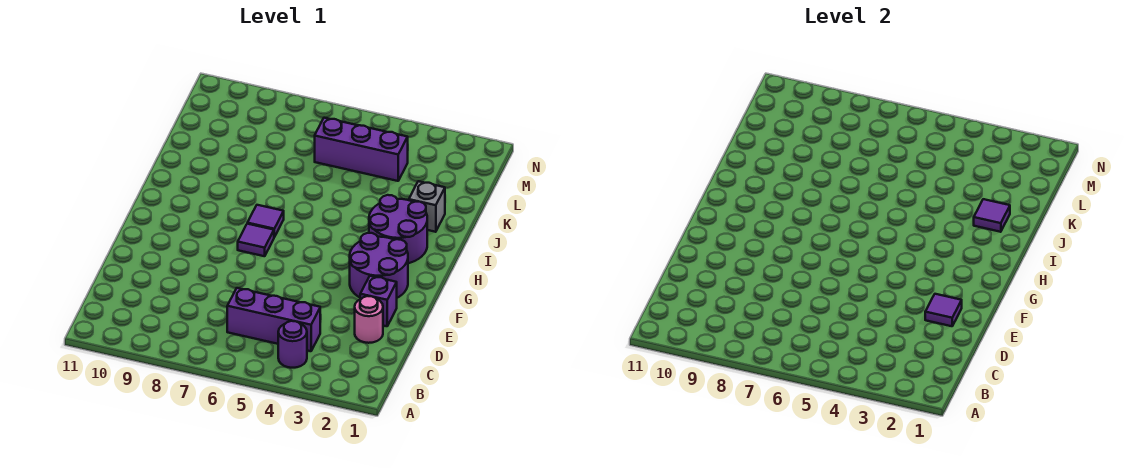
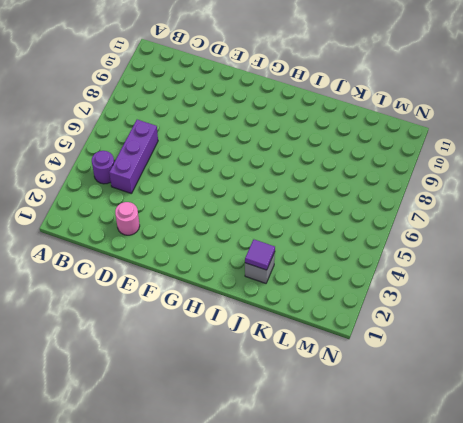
none -> purple 1x1 brick [360,276,397,326]
none -> purple 2x2 round brick [350,233,408,298]
none -> purple 1x1 tile [238,224,274,256]

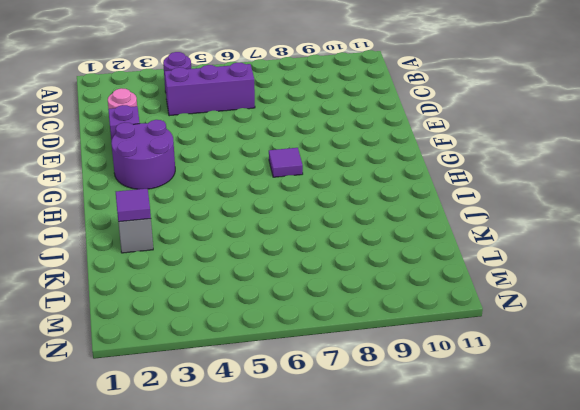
none -> purple 2x2 round brick [369,195,427,263]
none -> purple 1x1 tile [247,205,284,237]
none -> purple 1x3 brick [315,118,408,181]

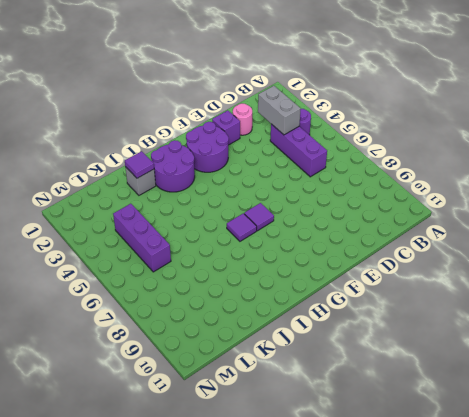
grey 1x2 brick [258,86,301,135] -> none
none -> purple 1x1 tile [925,294,962,326]

